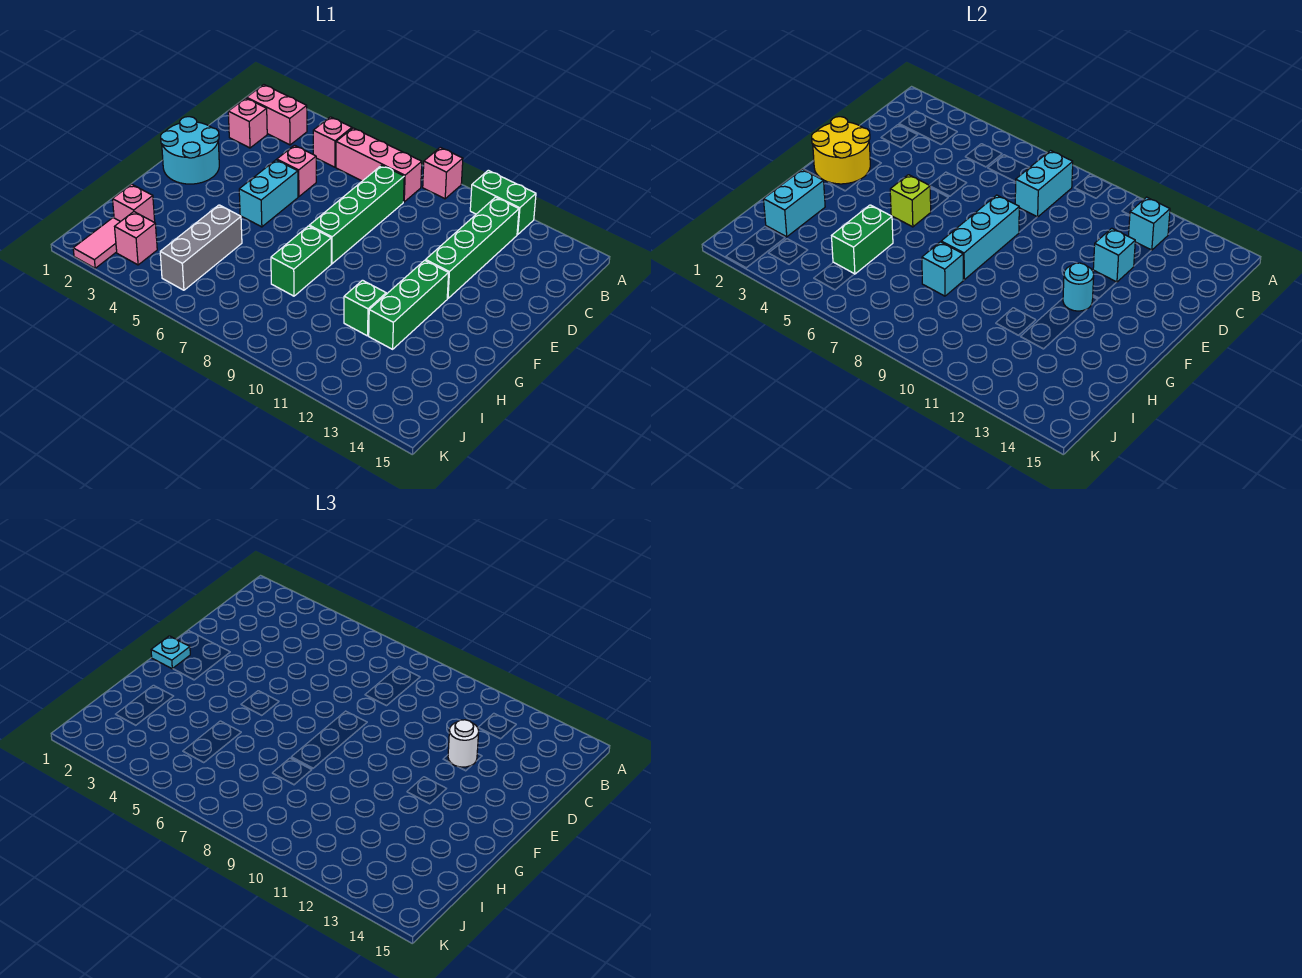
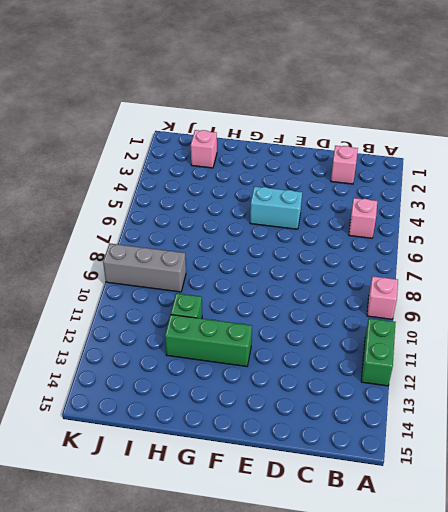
grey 1x3 brick [103,243,186,292] -> grey 1x3 brick moved to [160,205,242,290]
none -> pink 1x2 brick [247,85,307,145]
none -> pink 1x3 brick [336,128,422,202]
none -> green 1x4 brick [425,197,519,298]
none -> green 1x4 brick [309,165,404,264]

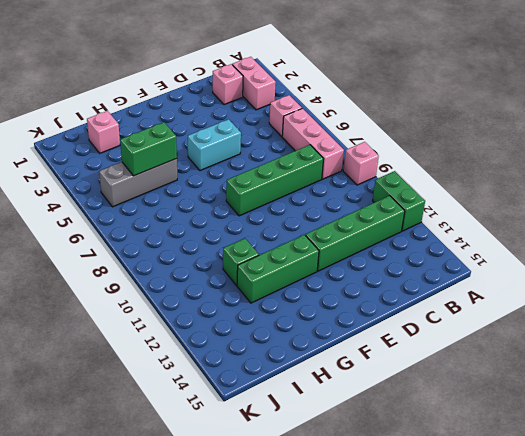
none -> pink 1x1 brick [277,145,316,197]
none -> cyan 2x2 round brick [161,117,219,184]
none -> green 1x2 brick [271,226,331,296]
none -> pink 1x2 tile [73,218,120,268]

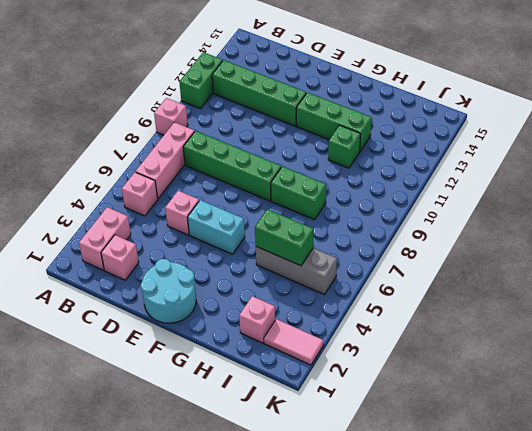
none -> pink 1x1 brick [115,212,157,265]
none -> cyan 1x2 brick [1015,151,1073,217]
none -> cyan 1x1 brick [1129,197,1170,250]
none -> cyan 1x1 brick [1093,228,1135,282]

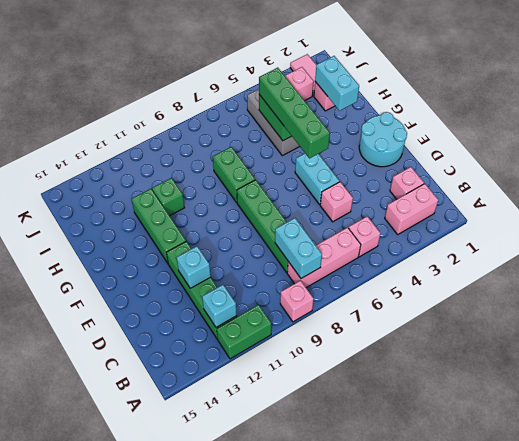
green 1x4 brick [259,68,330,158] -> none
none -> yellow 2x2 round brick [812,117,870,184]
none -> cyan 1x3 brick [941,195,1019,280]
none -> lime 1x1 brick [890,175,931,227]
none -> cyan 1x1 round brick [1063,263,1094,311]

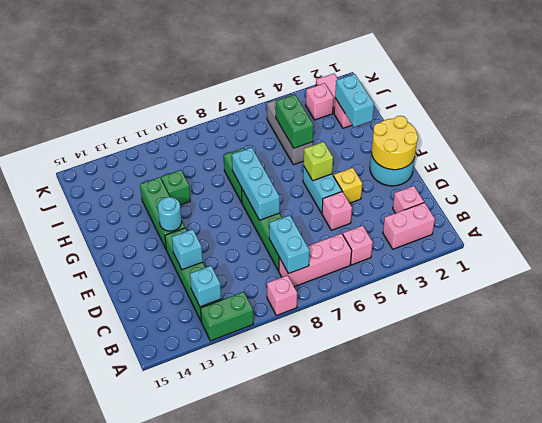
yellow 1x1 brick [334,168,362,203] -> none
none -> cyan 1x1 brick [922,242,963,296]
none -> white 1x1 round brick [448,720,479,767]
none -> cyan 1x1 plate [151,636,190,669]

